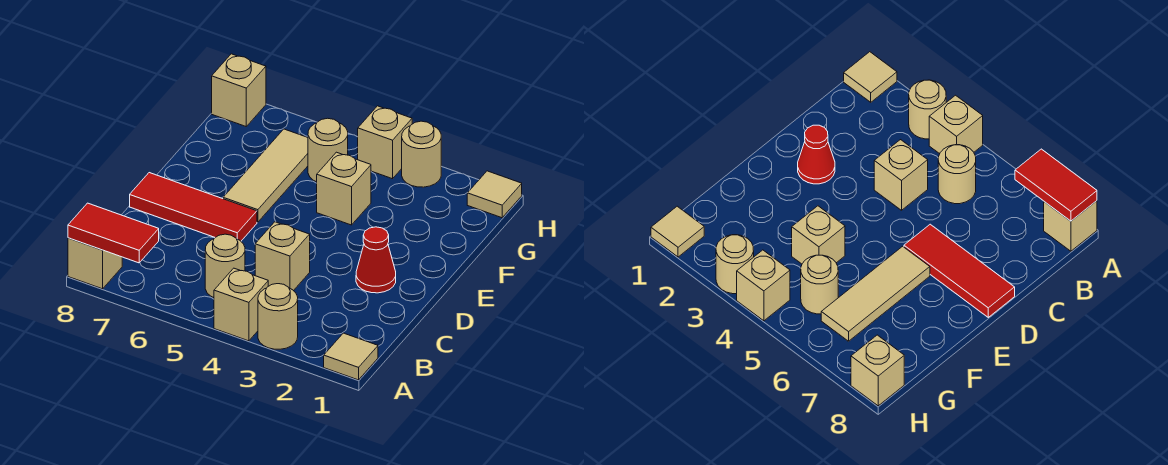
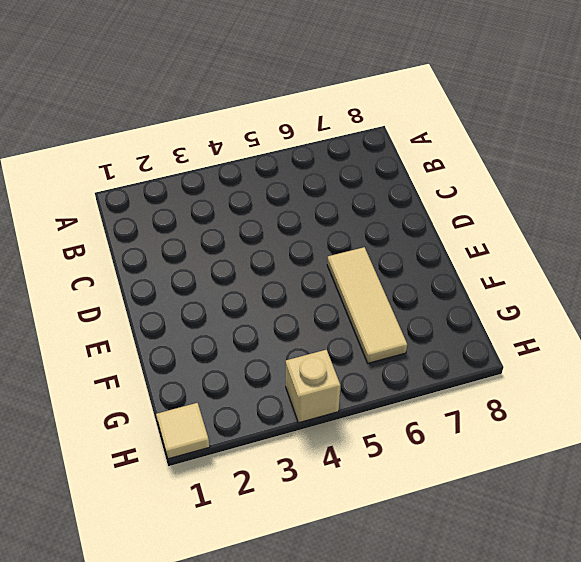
none -> tan 1x1 tile [324,333,378,380]
none -> tan 1x1 round brick [258,284,298,349]
none -> tan 1x1 brick [214,268,268,341]

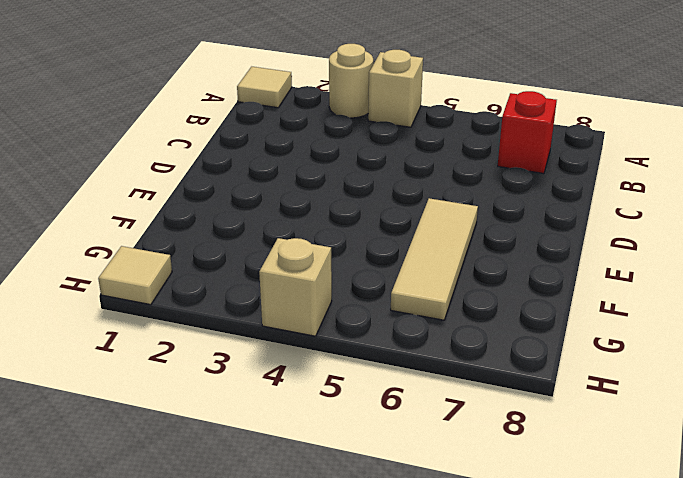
red 1x1 brick [498,91,557,174] -> none
none -> tan 1x1 brick [68,238,122,289]
none -> tan 1x1 round brick [205,234,245,298]
none -> tan 1x1 brick [255,222,310,291]

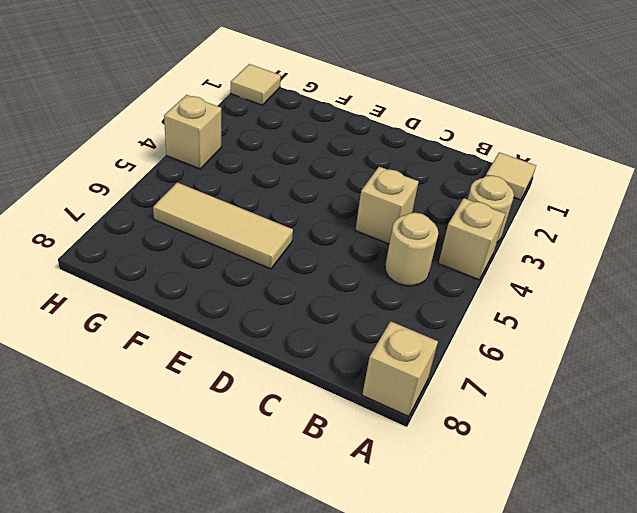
none -> red 1x1 cone [356,227,396,293]
none -> red 1x3 tile [130,173,257,241]
none -> tan 1x1 brick [317,152,371,225]

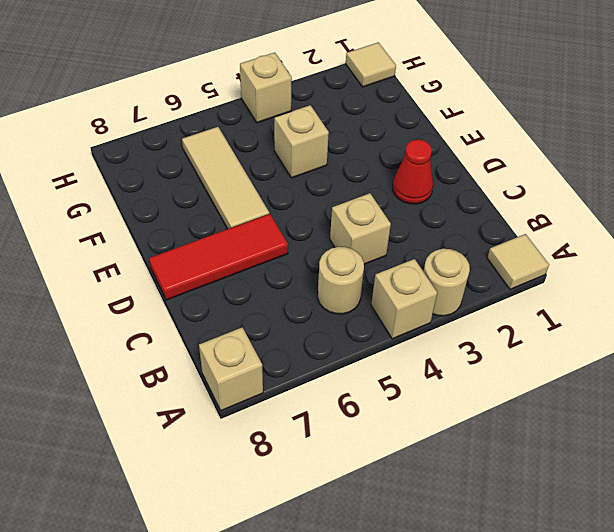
none -> tan 1x1 round brick [308,118,348,182]
none -> tan 1x1 round brick [402,121,441,187]
none -> tan 1x1 brick [212,54,266,126]

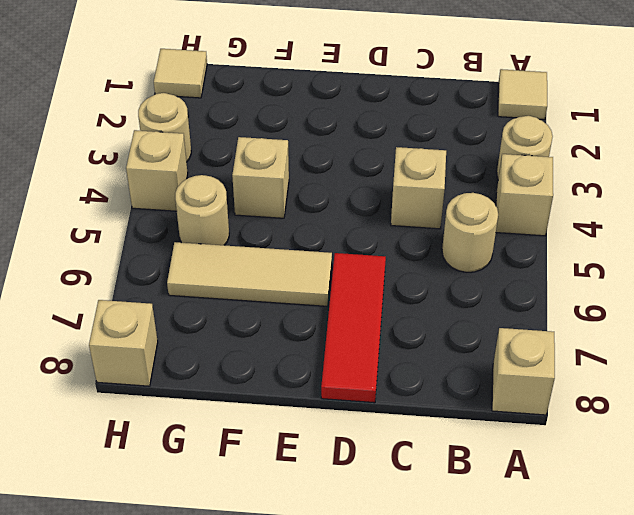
none -> red 1x1 cone [356,227,396,293]
none -> red 1x2 tile [68,203,159,263]

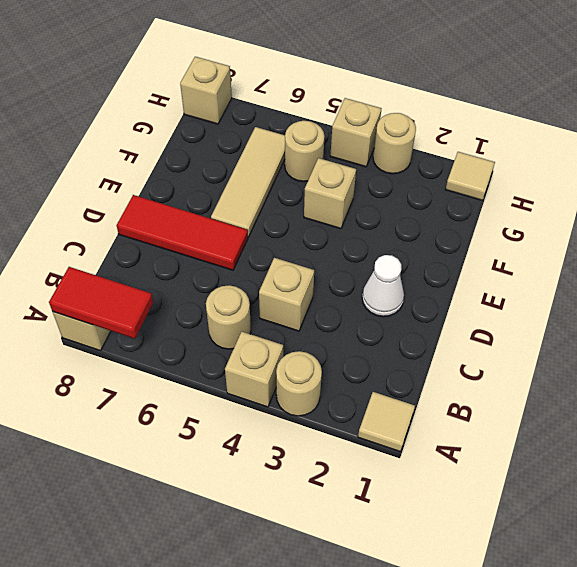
white 1x1 cone [362,255,404,317] -> red 1x1 cone [356,227,396,293]

